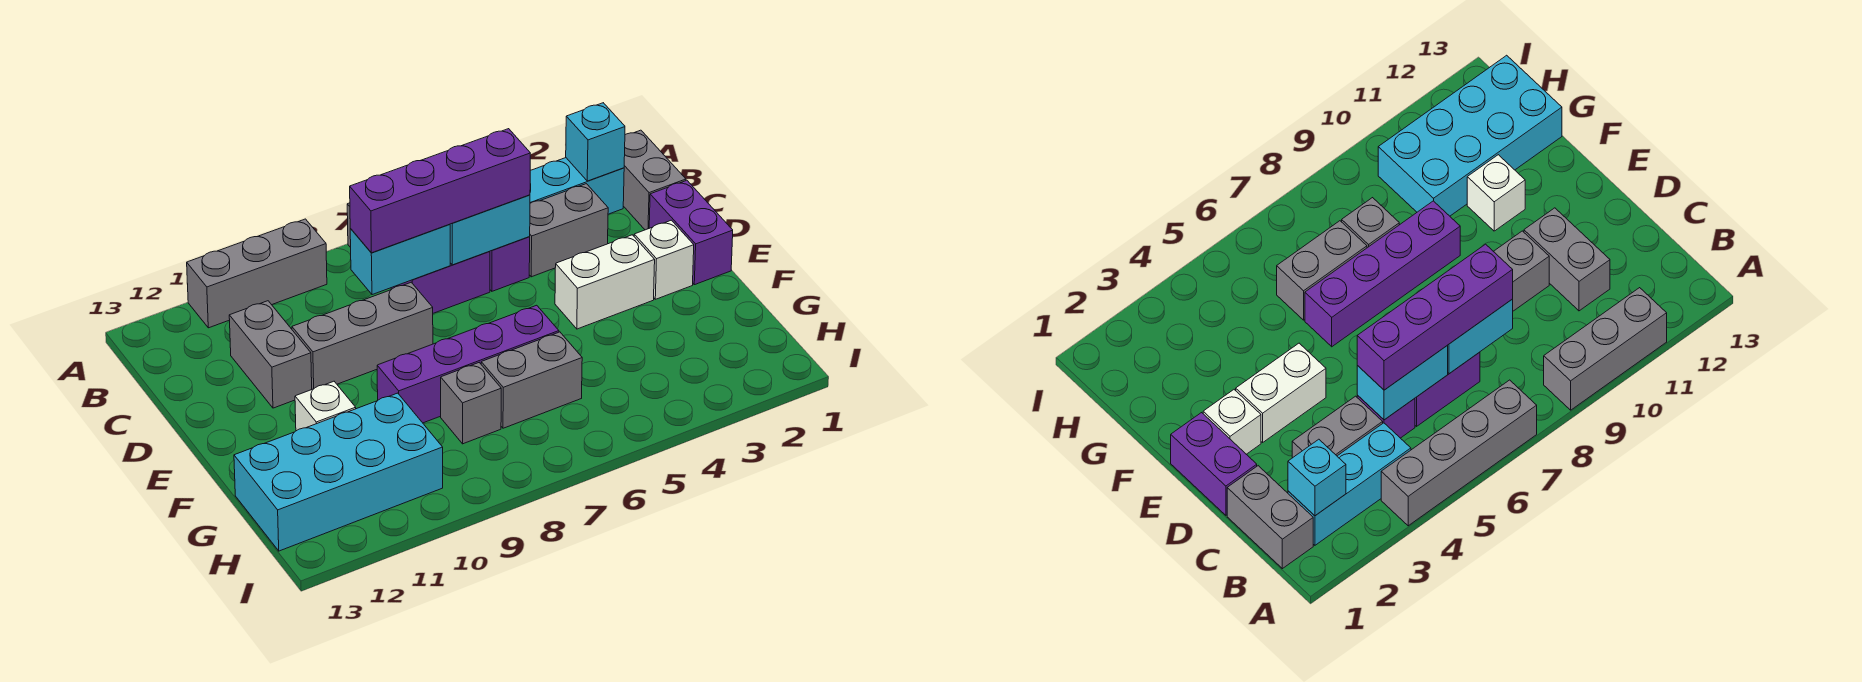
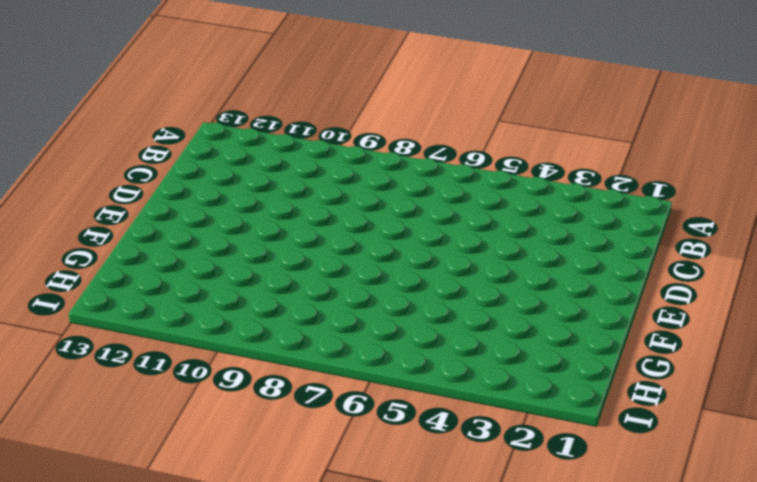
none -> grey 1x4 brick [1381,380,1537,526]
none -> grey 1x3 brick [187,219,327,328]
none -> grey 1x2 brick [623,130,686,230]

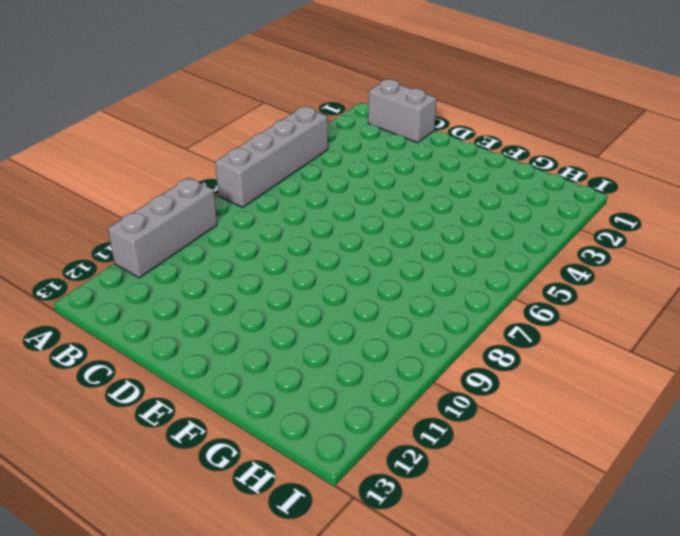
none -> cyan 1x3 brick [530,158,624,214]
none -> grey 1x2 brick [529,184,608,277]
none -> purple 1x1 brick [490,237,530,291]

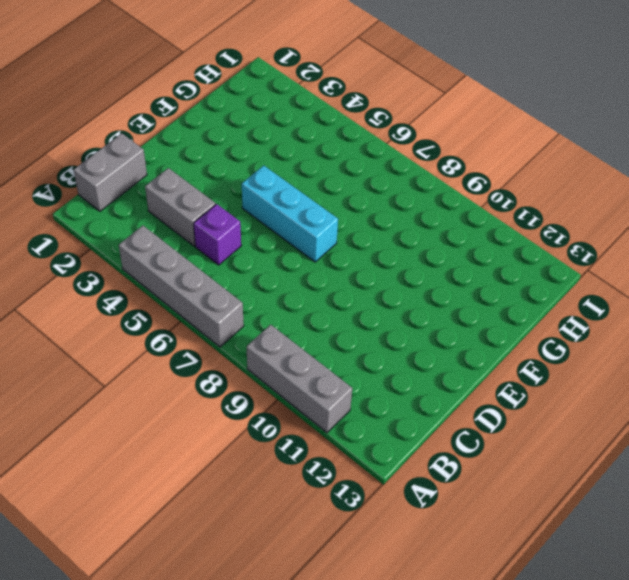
cyan 1x3 brick [242,165,338,262] -> cyan 1x3 brick moved to [530,158,624,214]
none -> purple 1x2 brick [391,251,490,313]
none -> grey 1x2 brick [229,301,312,408]
none -> purple 1x2 brick [649,180,733,285]

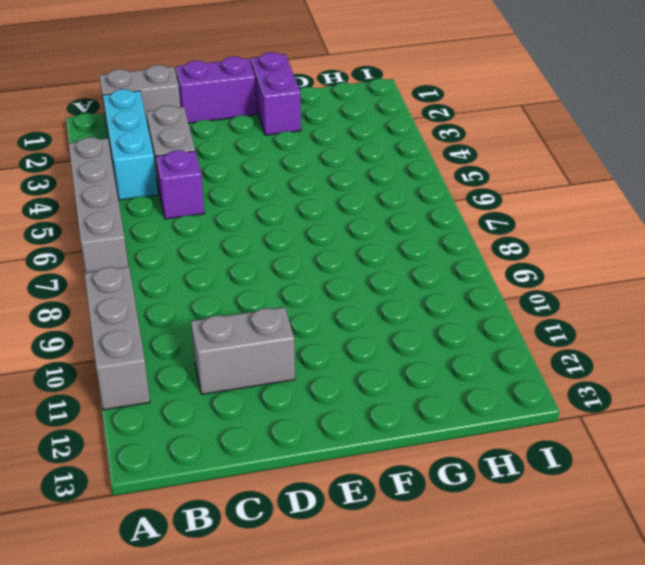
purple 1x2 brick [250,52,301,135] -> purple 1x2 brick moved to [391,251,490,313]
none -> grey 1x3 brick [292,282,433,389]
none -> white 1x1 brick [634,220,694,299]
none -> white 1x2 brick [555,235,655,329]

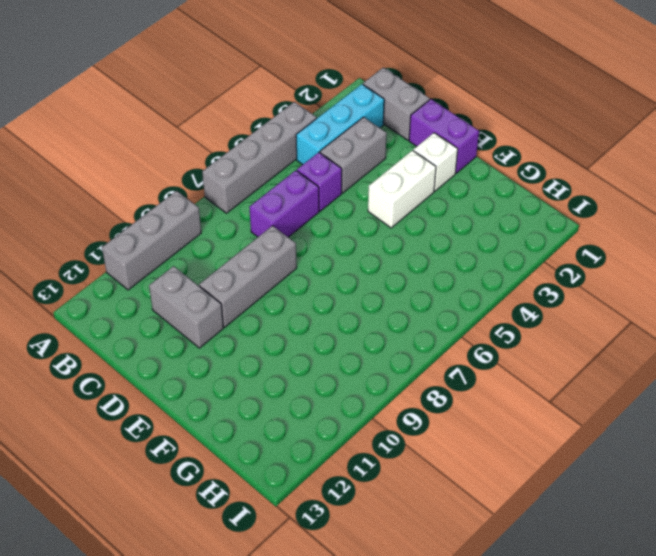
none -> purple 1x4 brick [377,305,559,423]
none -> white 1x1 brick [295,381,356,431]
none -> grey 1x2 brick [481,332,582,428]

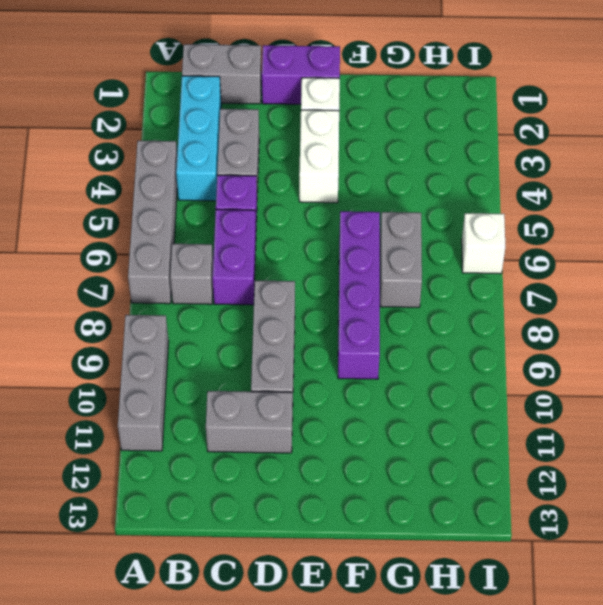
grey 1x1 brick [170,244,213,304] -> grey 1x1 brick moved to [441,363,501,444]
white 1x1 brick [462,213,505,274] -> white 1x1 brick moved to [295,381,356,431]
none -> cyan 2x4 brick [234,393,443,551]
none -> cyan 1x1 brick [566,103,625,181]
none -> cyan 1x2 brick [450,195,530,265]

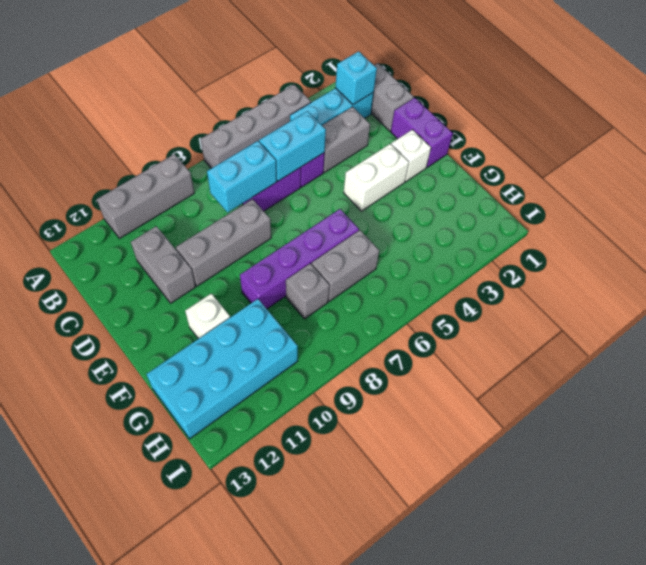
none -> purple 1x4 brick [350,129,530,253]

